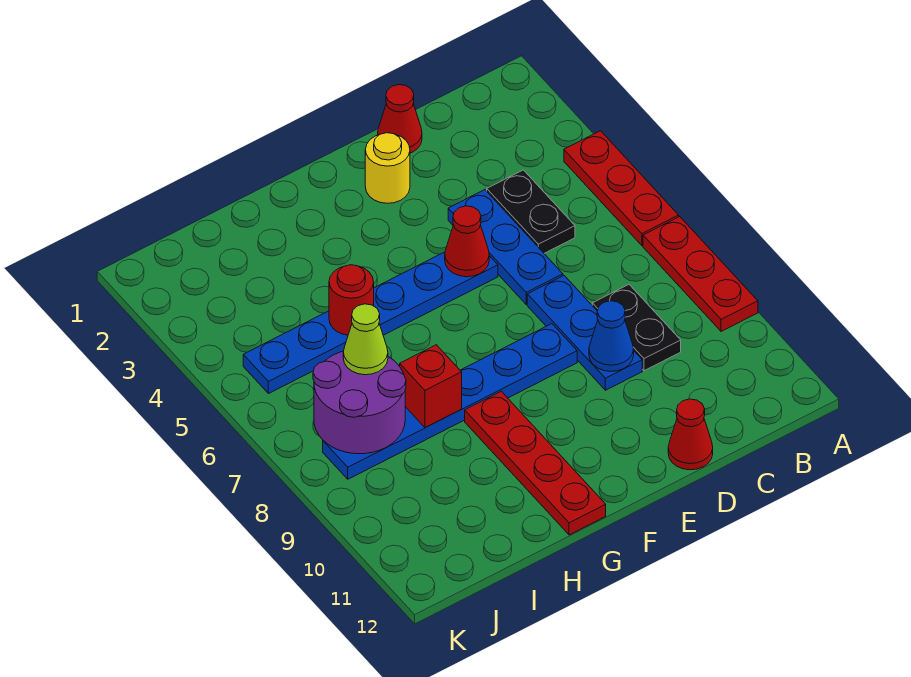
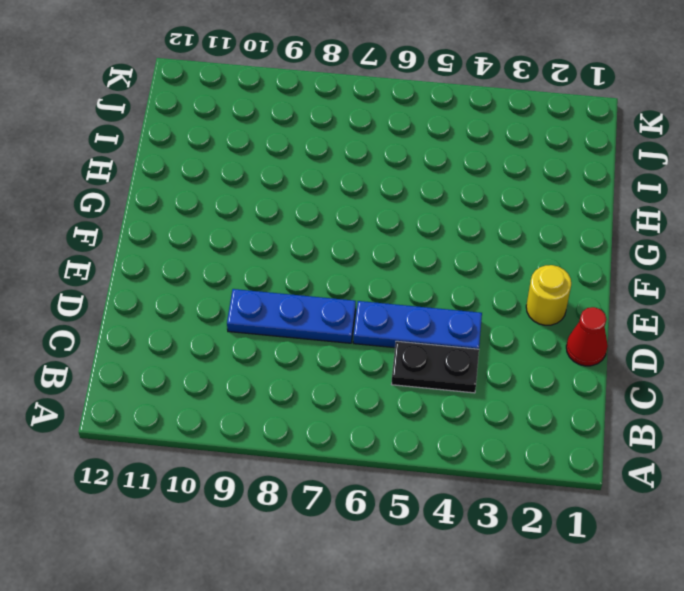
none -> red 1x3 plate [564,131,679,246]
none -> red 1x3 plate [643,217,758,332]
none -> black 1x2 plate [592,285,681,371]

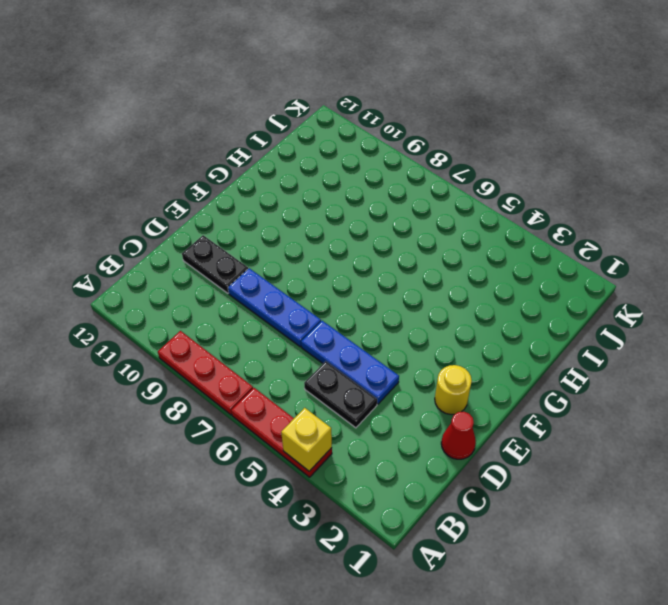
yellow 1x1 brick [281,408,332,471] -> none
black 1x2 plate [182,235,248,293] -> black 1x2 plate moved to [592,285,681,371]
none -> red 1x1 cone [668,399,713,470]
none -> blue 1x6 plate [243,252,498,394]
none -> blue 1x6 plate [323,324,577,479]

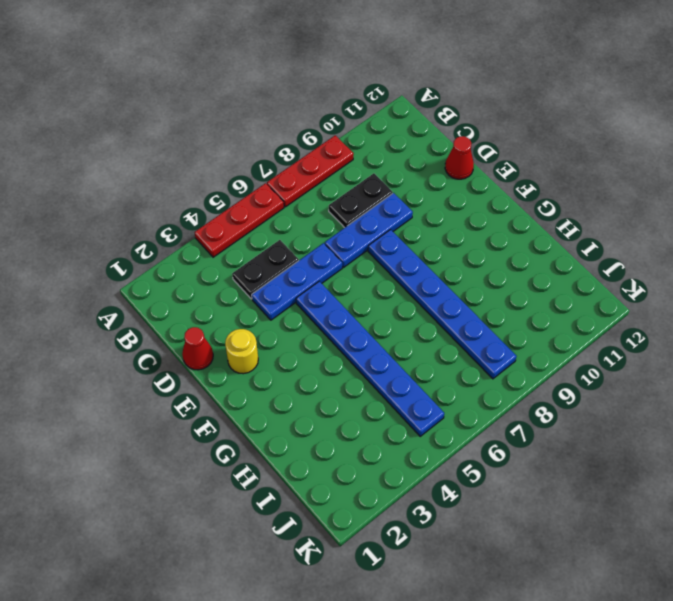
none -> red 1x4 plate [465,391,606,535]
none -> blue 1x1 cone [589,301,634,371]
none -> red 1x1 cone [445,206,489,277]

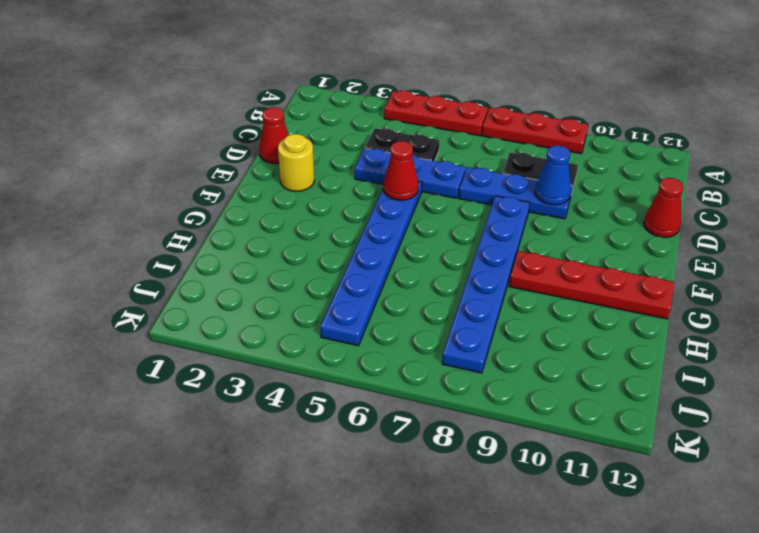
none -> red 1x1 round brick [329,265,374,335]
none -> red 1x1 brick [400,345,462,427]
none -> purple 2x2 round brick [313,351,406,454]

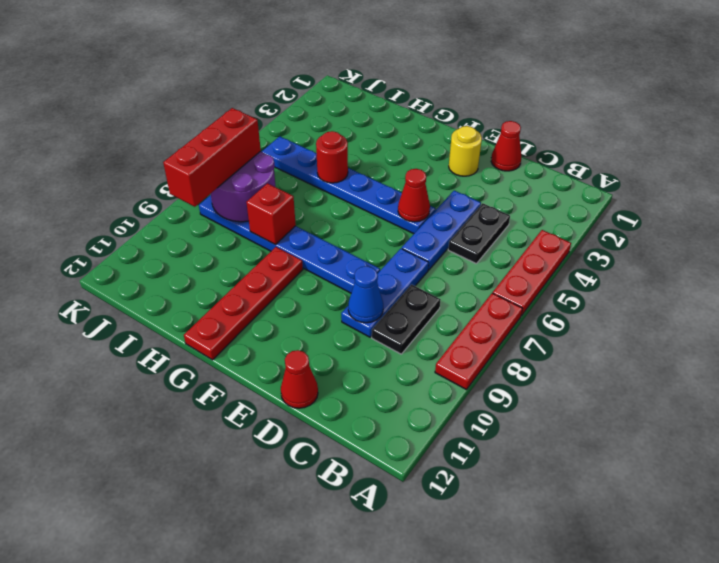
red 1x3 brick [163,108,261,207] -> none
none -> lime 1x1 cone [343,304,388,375]

